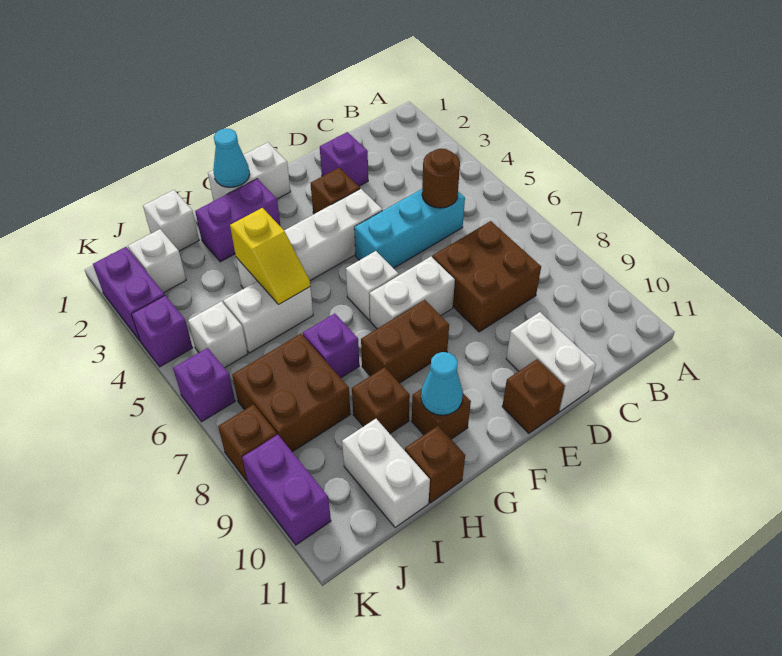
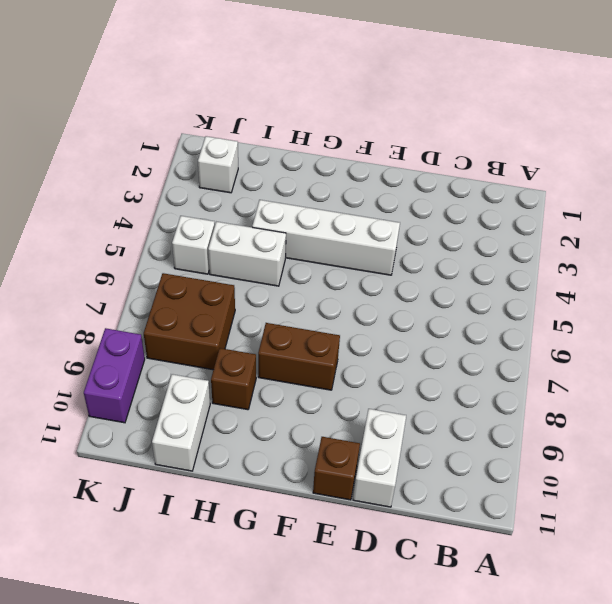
none -> cyan 1x3 brick [354,189,465,268]
none -> brown 2x2 brick [432,221,541,332]
none -> purple 1x1 brick [320,132,368,186]
none -> brown 1x1 brick [311,168,360,214]

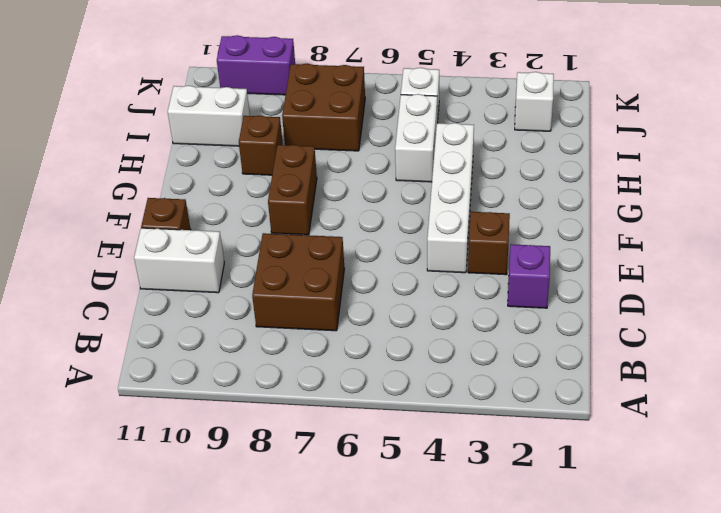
none -> cyan 1x3 brick [354,189,465,268]
none -> white 1x2 brick [369,257,455,329]
none -> white 1x2 brick [208,143,291,201]
none -> white 1x1 brick [346,251,399,320]

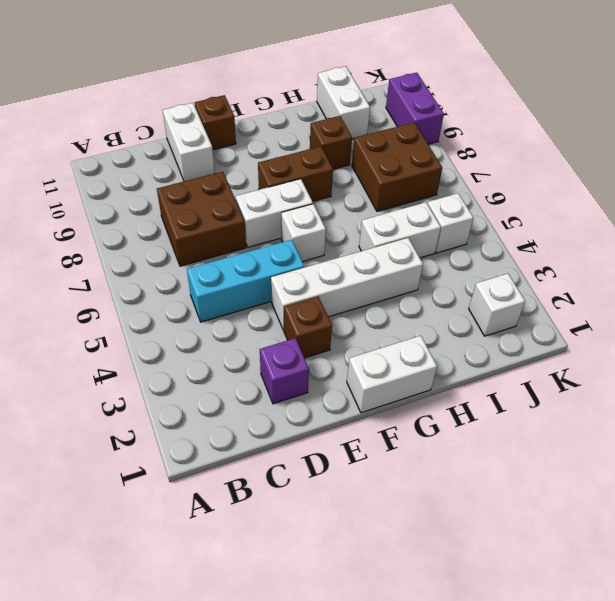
none -> purple 1x2 brick [195,179,280,262]
none -> brown 1x1 brick [412,389,471,439]
none -> purple 1x1 brick [303,314,359,378]
none -> brown 1x1 brick [405,426,465,503]

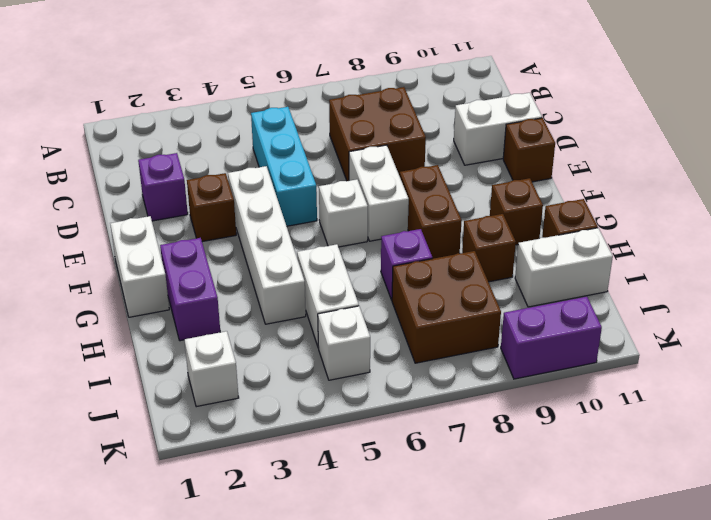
none -> white 1x1 brick [143,190,199,251]
none -> purple 1x2 brick [93,247,165,341]
none -> purple 1x1 brick [132,295,193,367]
none -> purple 1x1 brick [173,348,235,422]

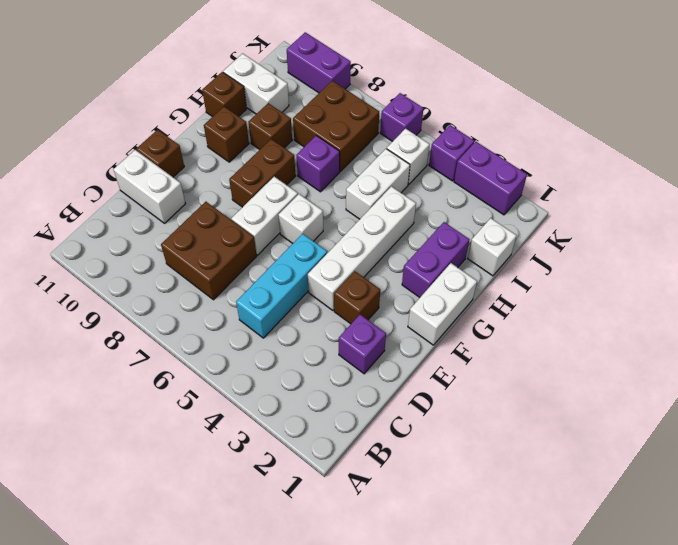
none -> white 1x1 brick [128,229,186,293]
none -> brown 1x1 brick [218,405,277,481]
none -> brown 1x1 round brick [422,148,460,208]
none -> cyan 1x1 cone [213,128,250,187]

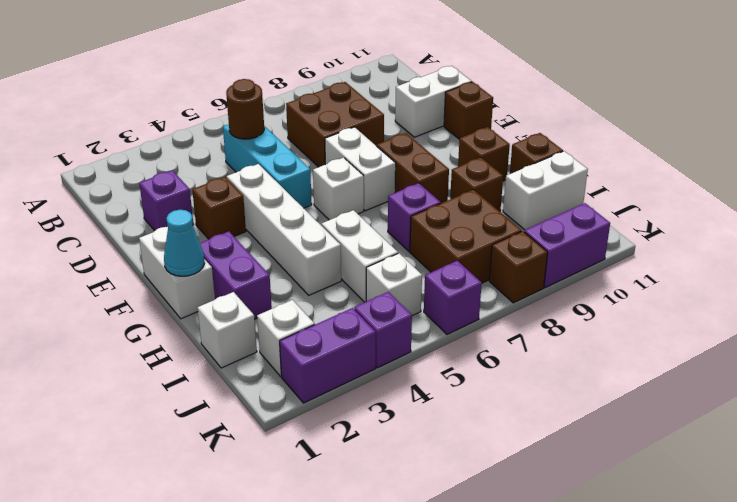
none -> cyan 1x1 cone [421,352,463,415]
none -> yellow 1x2 slope [230,208,310,305]

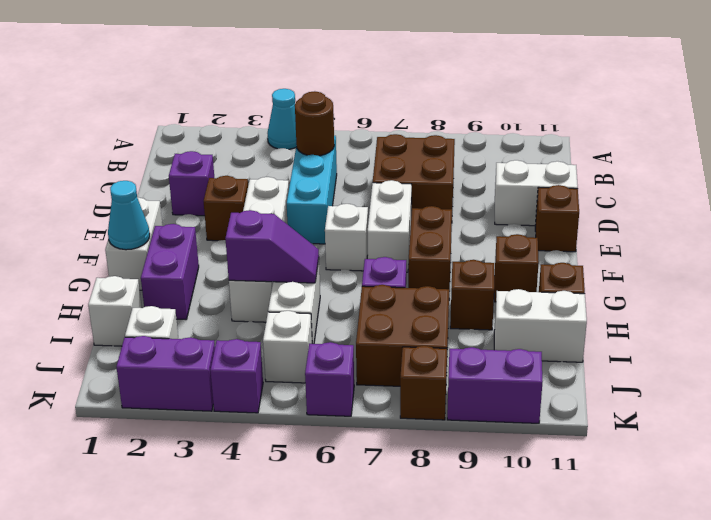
cyan 1x1 cone [267,89,297,149] -> cyan 1x1 cone moved to [421,352,463,415]
purple 1x2 slope [225,210,319,283] -> yellow 1x2 slope [230,208,310,305]

